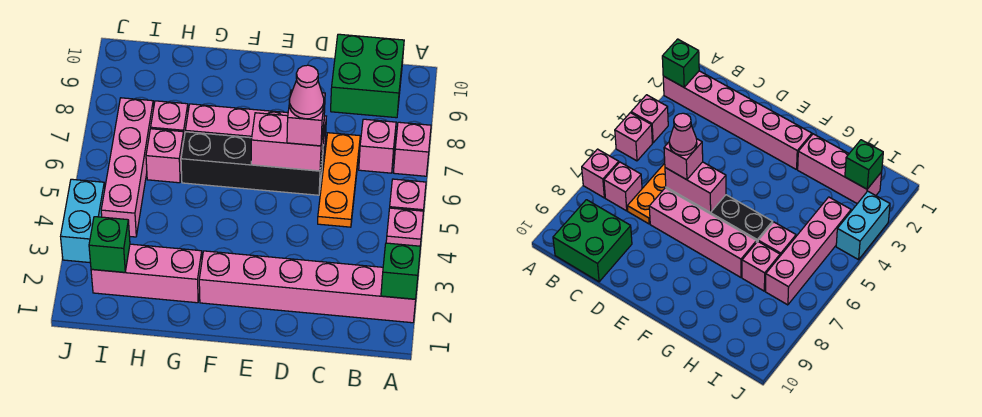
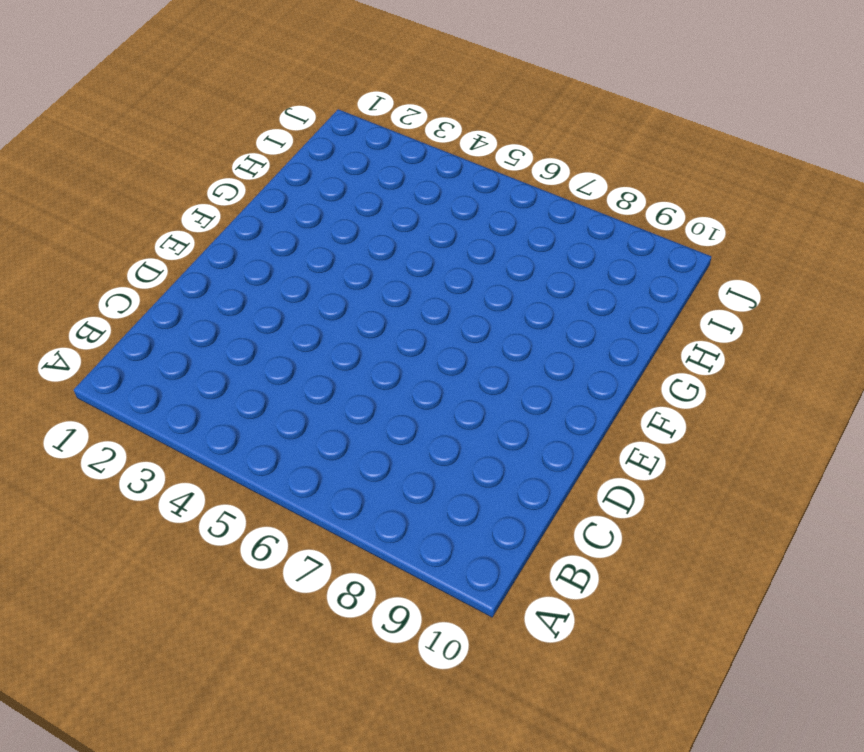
none -> pink 1x6 brick [199,251,416,323]
none -> pink 1x1 brick [386,208,423,246]
none -> pink 1x1 brick [390,179,426,211]

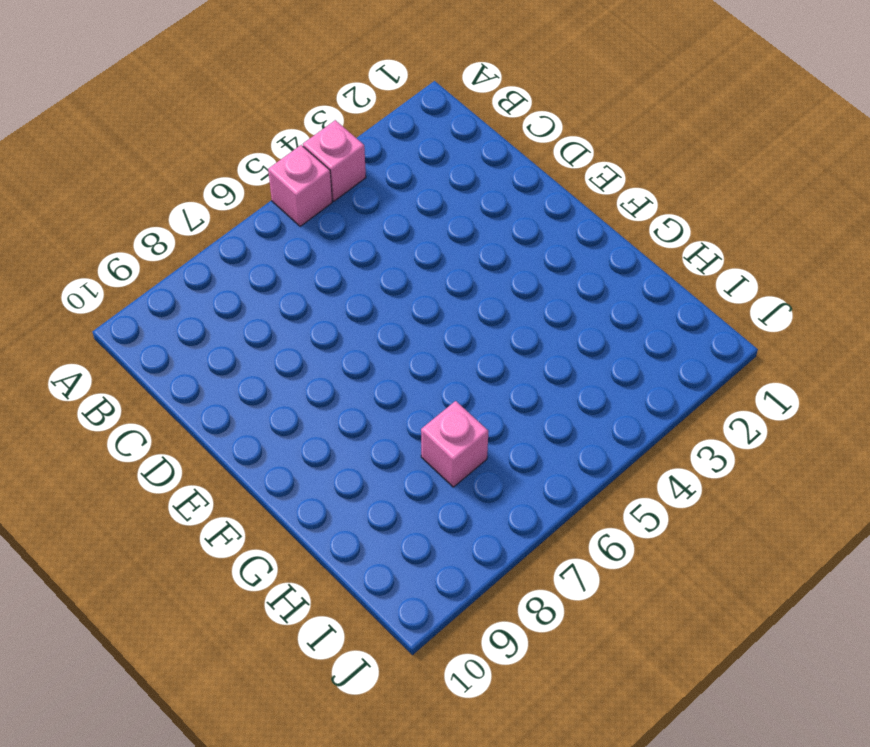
none -> pink 1x6 brick [199,251,416,323]
none -> pink 1x1 brick [393,122,431,176]
none -> pink 1x1 brick [359,119,396,173]

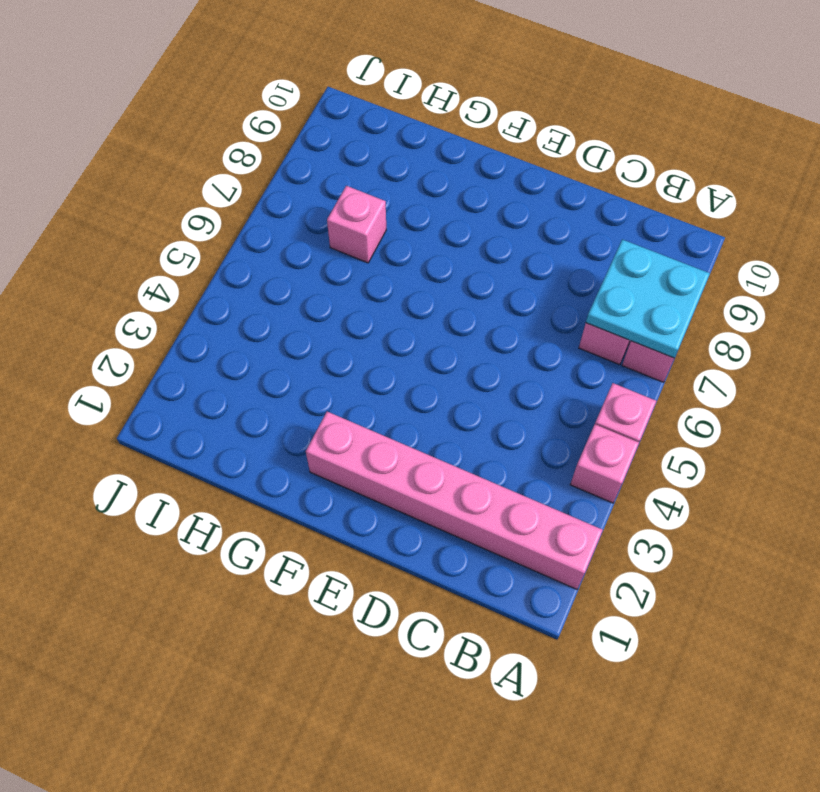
cyan 2x2 plate [586,240,710,358] -> none
none -> green 2x2 brick [331,34,404,118]
none -> orange 1x3 plate [318,133,360,227]
none -> black 1x4 brick [181,132,323,195]

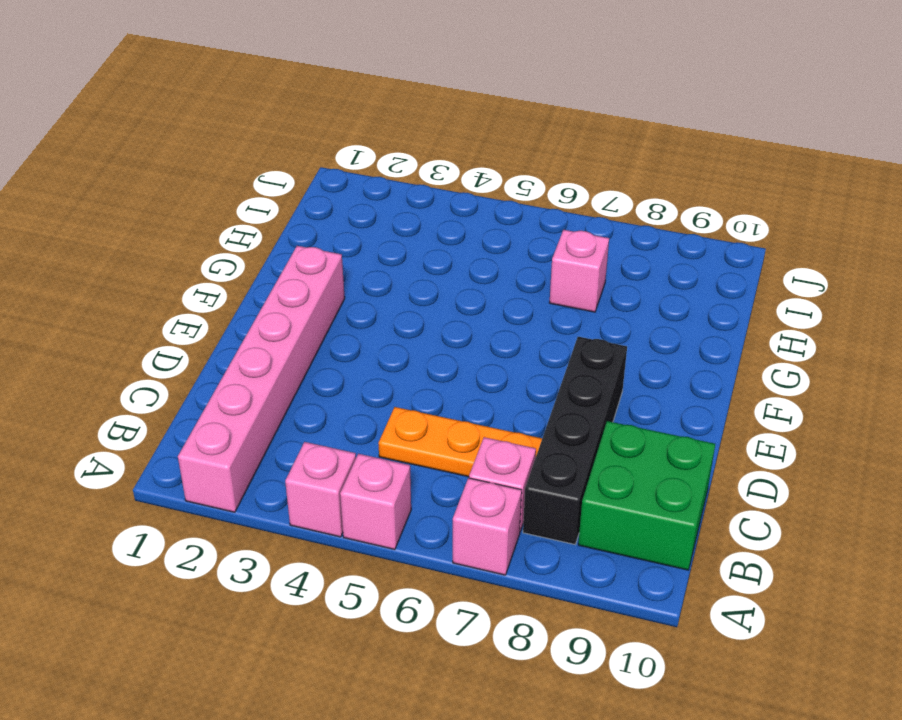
black 1x4 brick [523,337,627,544] -> black 1x4 brick moved to [181,132,323,195]
none -> pink 1x4 brick [185,104,326,165]
none -> pink 1x3 brick [91,244,202,303]
none -> pink 1x1 brick [146,129,184,183]

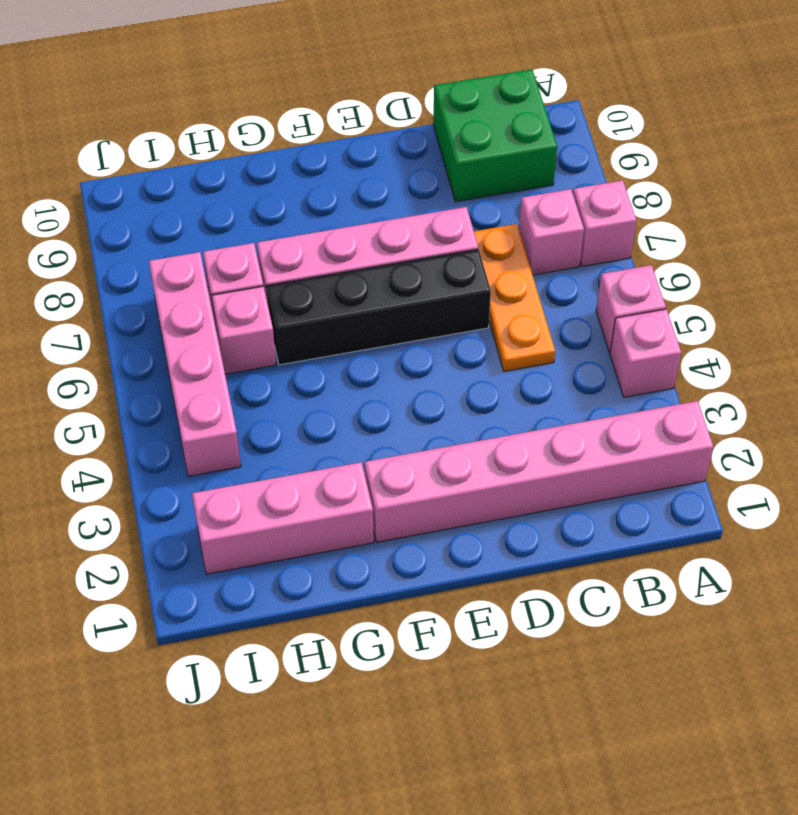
none -> cyan 1x2 brick [61,179,105,263]
none -> green 1x1 brick [381,243,420,299]
none -> pink 1x2 brick [251,113,324,171]

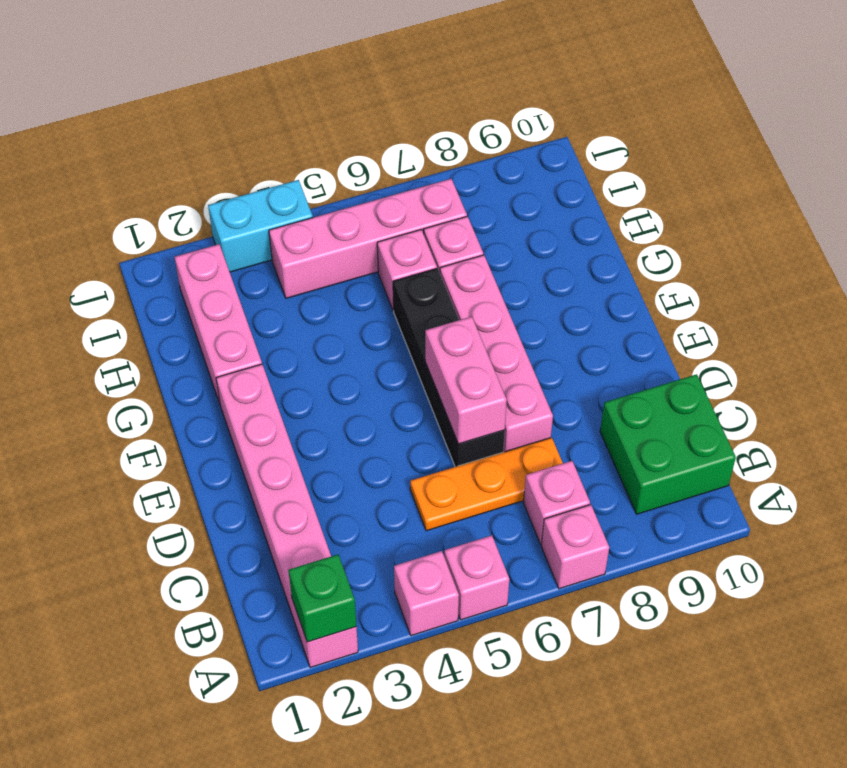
none -> green 1x1 brick [89,217,130,272]
none -> pink 1x1 brick [287,90,325,146]
none -> pink 1x1 cone [289,65,324,119]

